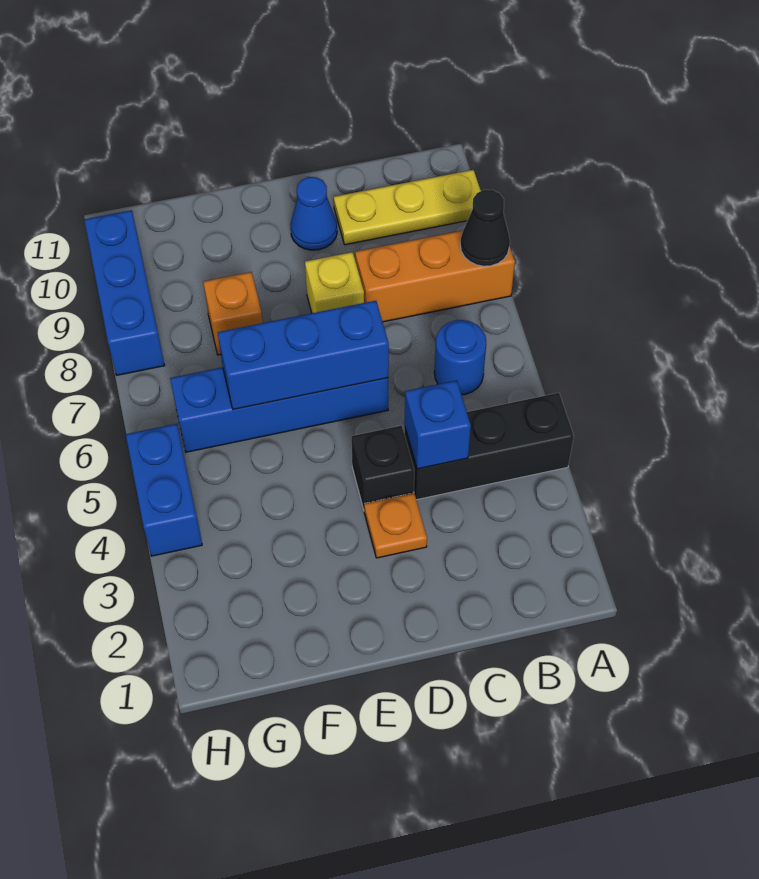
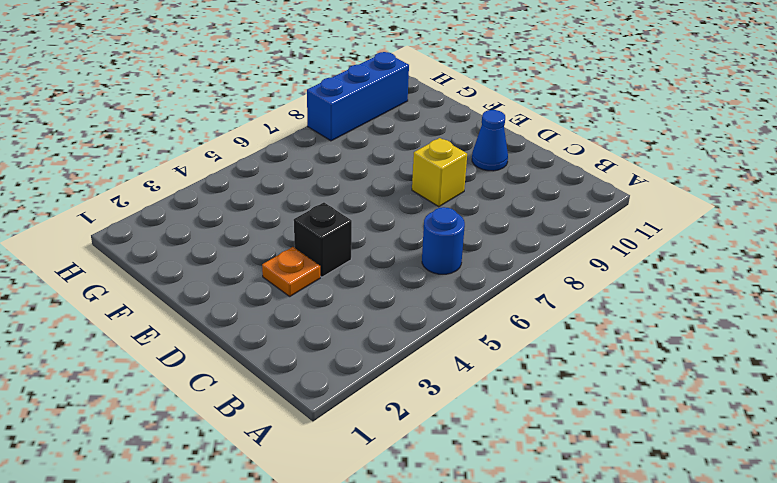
none -> black 1x3 brick [404,393,574,500]
none -> orange 1x3 brick [355,230,515,322]
none -> yellow 1x3 plate [334,170,481,245]

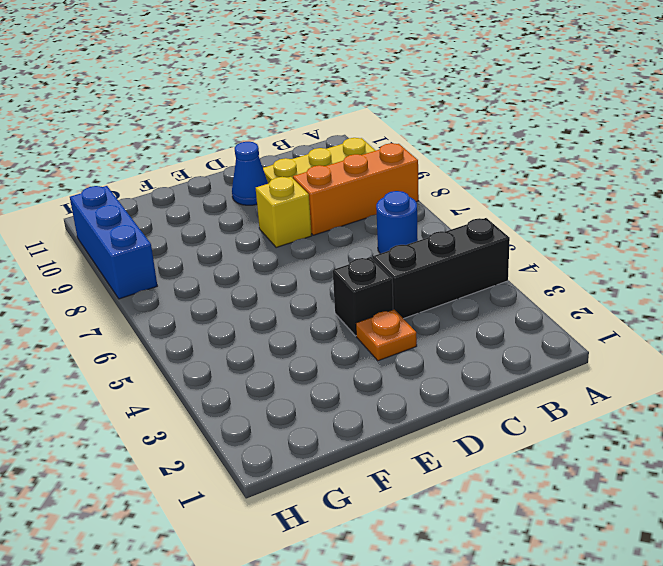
none -> blue 1x4 brick [170,367,388,452]
none -> orange 1x1 brick [203,272,263,355]
none -> blue 1x2 brick [126,424,202,556]

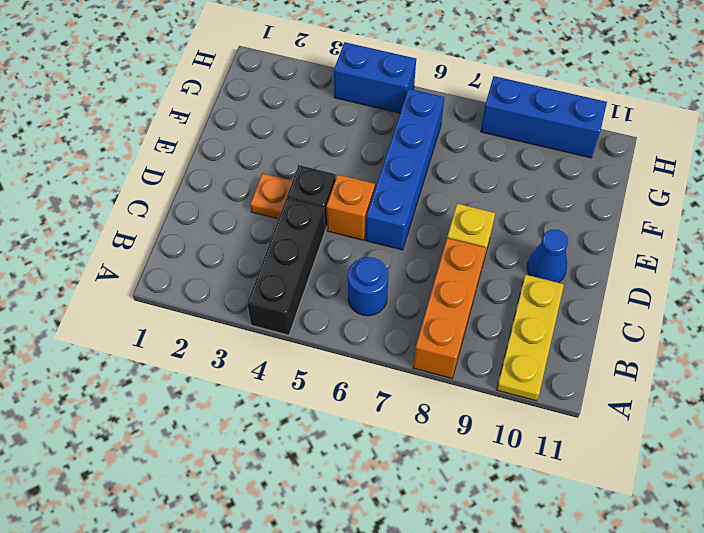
orange 1x1 brick [326,175,375,240] -> orange 1x1 brick moved to [203,272,263,355]
none -> black 1x1 cone [460,190,510,266]
none -> blue 1x1 brick [404,380,471,469]
none -> blue 1x3 brick [218,301,389,410]

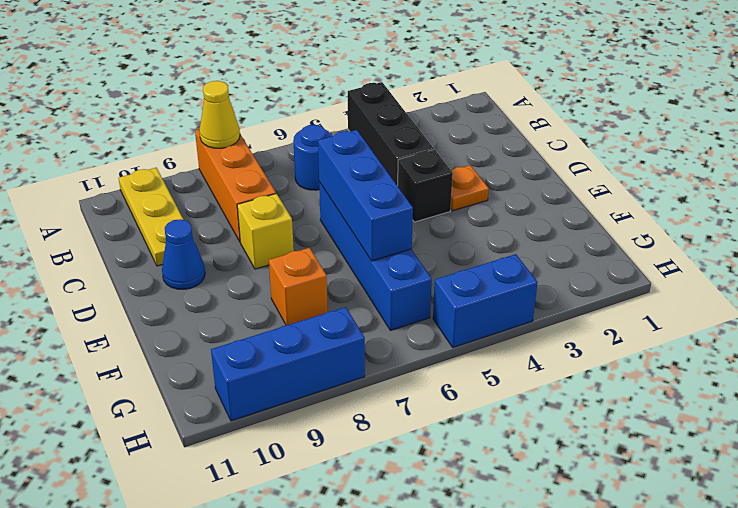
yellow 1x1 cone [199,81,240,148] -> black 1x1 cone [460,190,510,266]
none -> blue 1x1 brick [404,380,471,469]

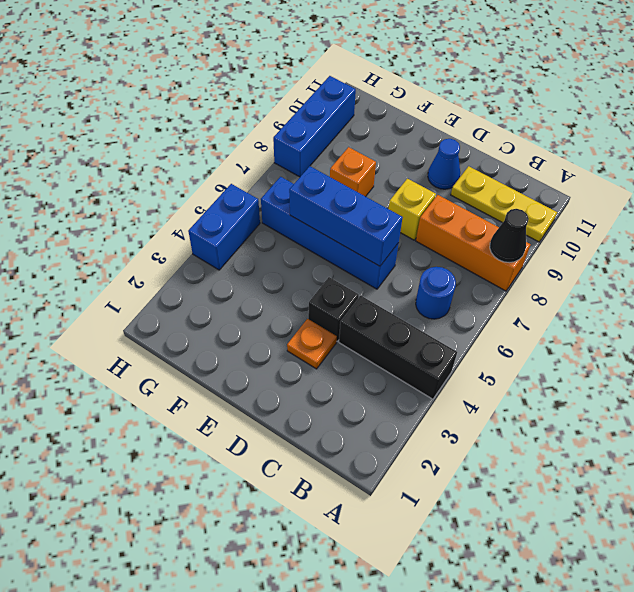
none -> blue 1x1 brick [404,380,471,469]

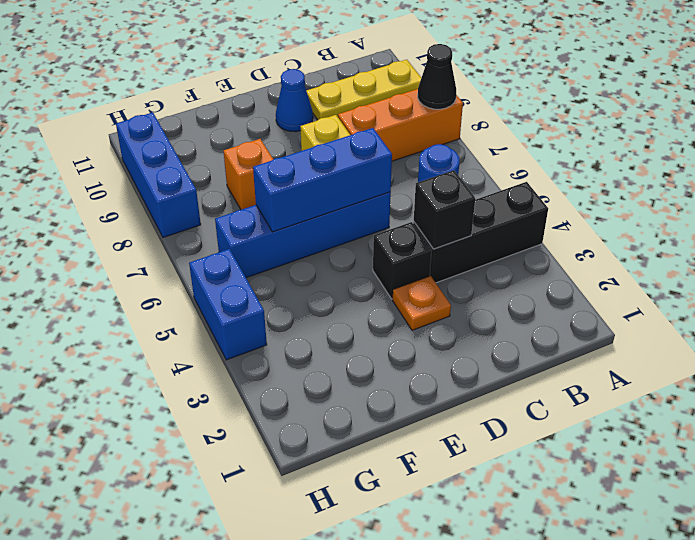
black 1x1 brick [414,170,475,249] -> blue 1x1 brick [404,380,471,469]

